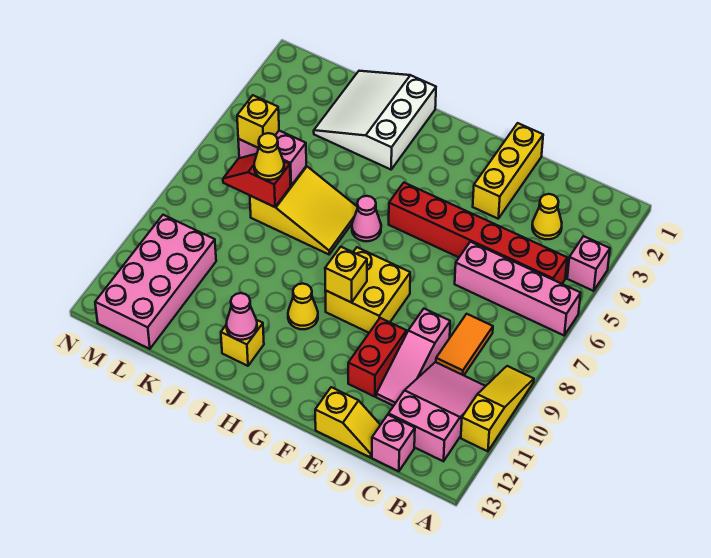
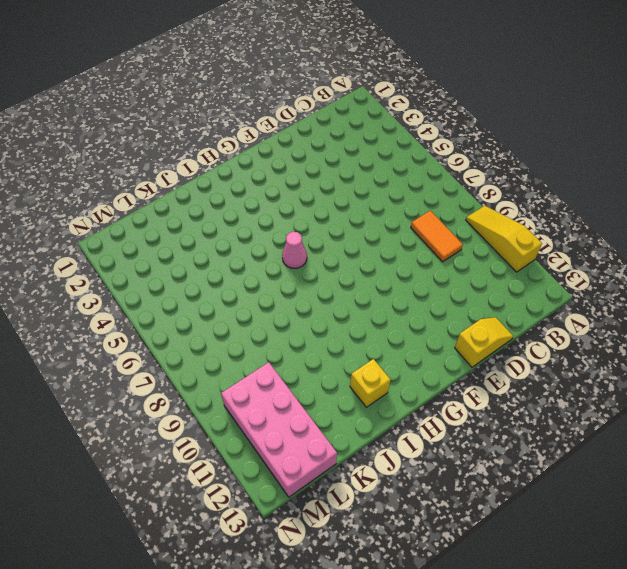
none -> pink 1x1 brick [567,236,610,291]
none -> pink 1x4 brick [455,242,581,335]
none -> red 1x6 brick [389,183,567,284]

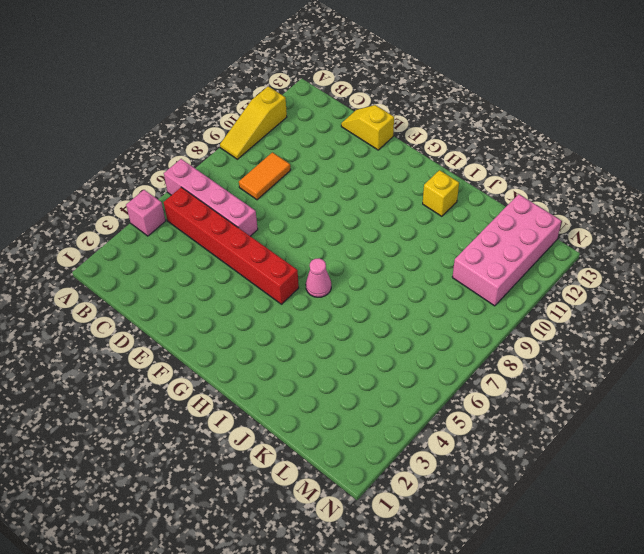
none -> pink 2x3 slope [388,362,485,461]
none -> yellow 1x1 cone [532,194,562,239]
none -> pink 1x1 brick [372,415,415,471]

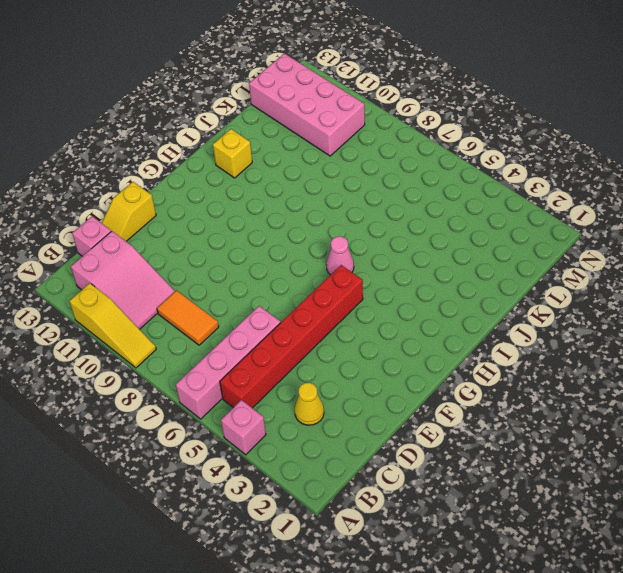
none -> pink 1x3 slope [376,309,450,406]
none -> yellow 1x3 brick [473,123,543,219]
none -> red 1x2 brick [348,318,407,397]

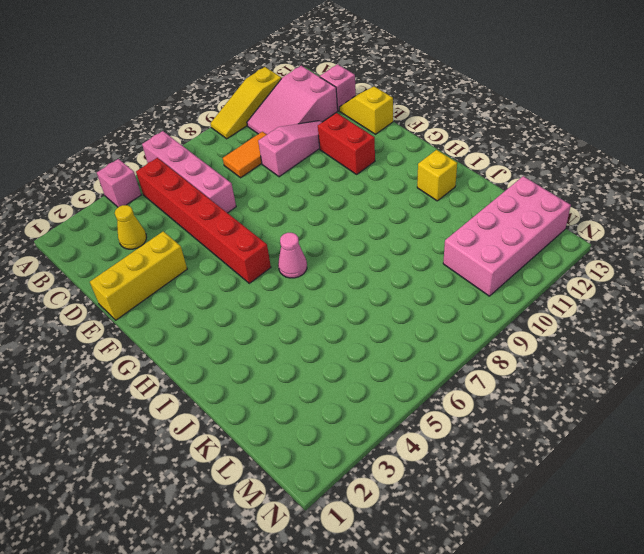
red 1x2 brick [318,113,375,174] -> red 1x2 brick turned to [348,318,407,397]
none -> yellow 2x2 brick [325,247,410,333]
none -> yellow 1x1 cone [288,284,318,329]
none -> white 3x3 slope [314,71,436,170]

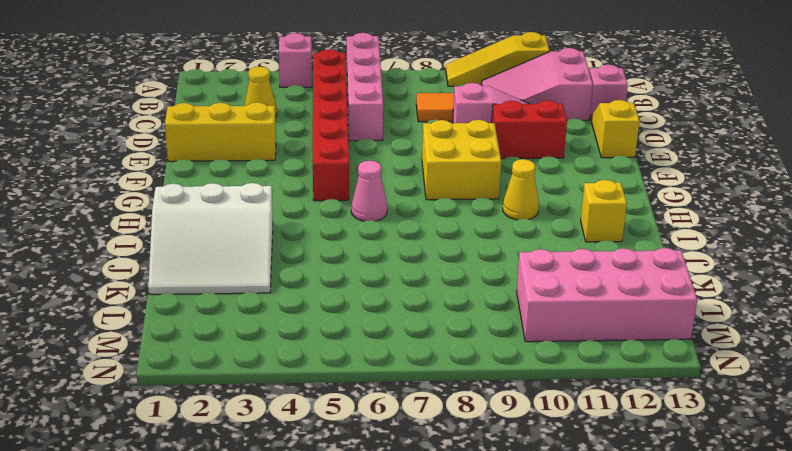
none -> yellow 2x3 slope [250,166,357,254]
none -> yellow 1x1 brick [325,247,367,303]
none -> pink 1x1 cone [226,293,257,340]

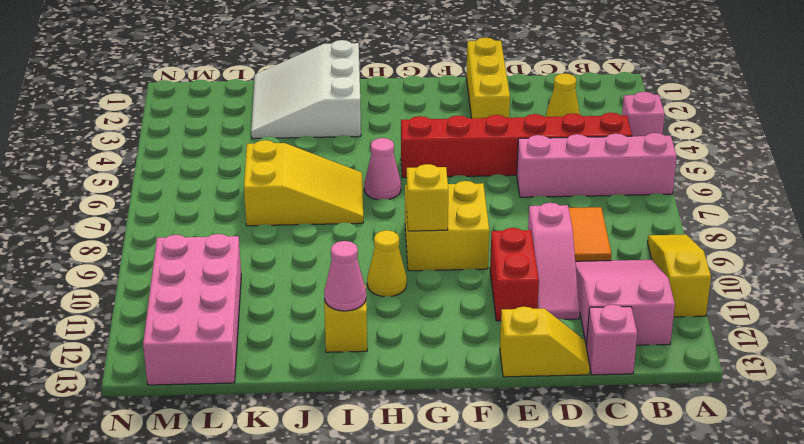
none -> pink 1x2 brick [238,131,306,185]
none -> red 1x2 slope [223,154,290,207]
none -> yellow 1x1 cone [254,133,284,180]

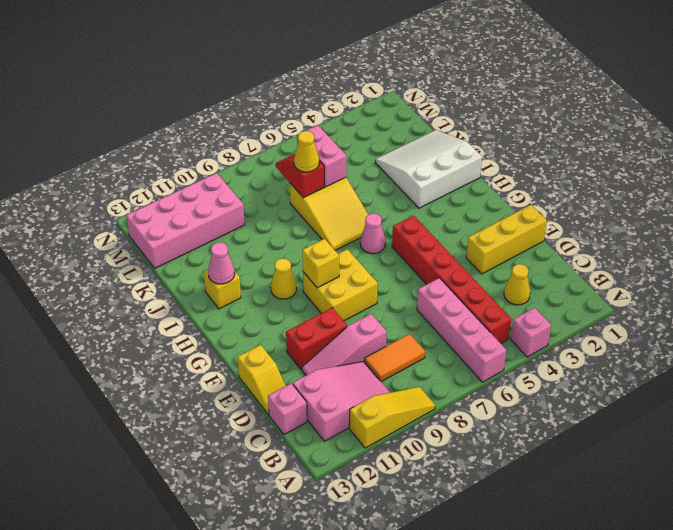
none -> yellow 1x1 brick [237,95,279,148]

